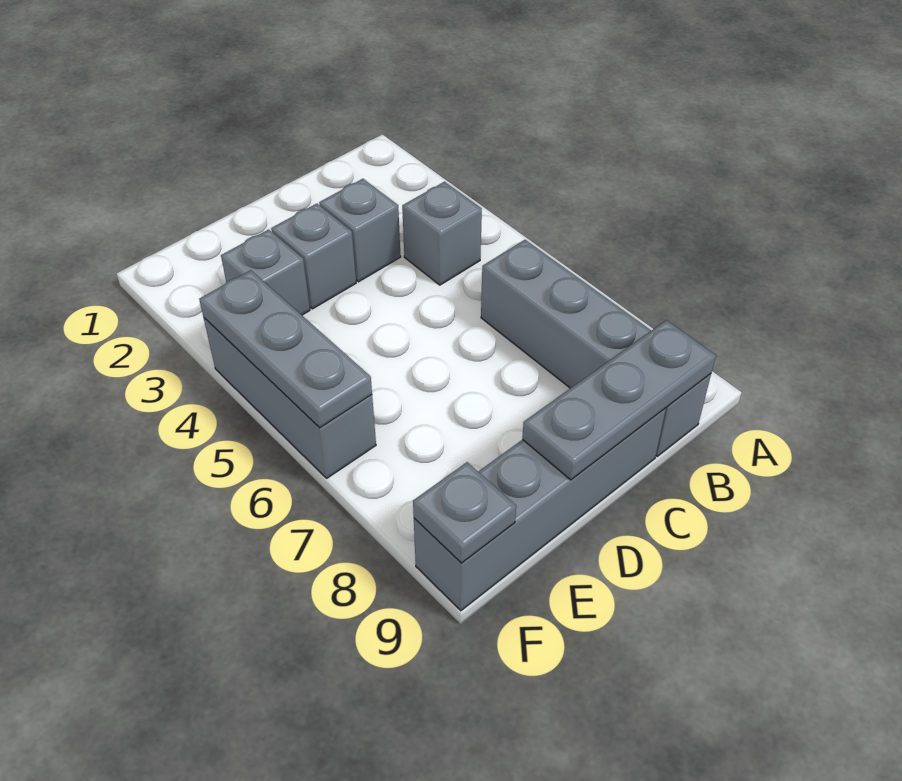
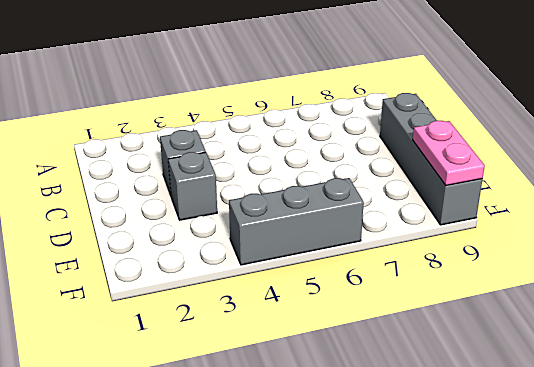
pink 1x2 plate [413,121,485,185] -> grey 1x1 plate [413,462,516,563]
none -> grey 1x1 brick [402,182,482,285]
none -> grey 1x4 brick [481,240,711,456]

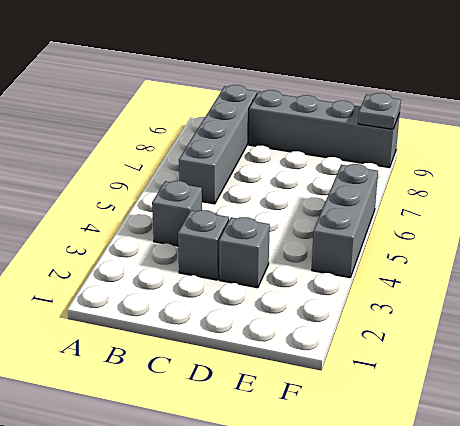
none -> grey 1x1 brick [221,229,310,315]
none -> grey 1x3 plate [522,320,716,480]

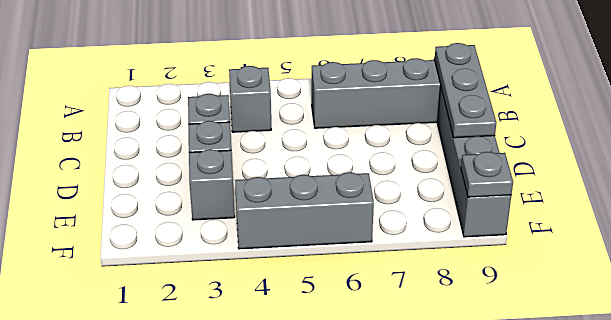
none -> grey 1x3 plate [199,270,372,428]

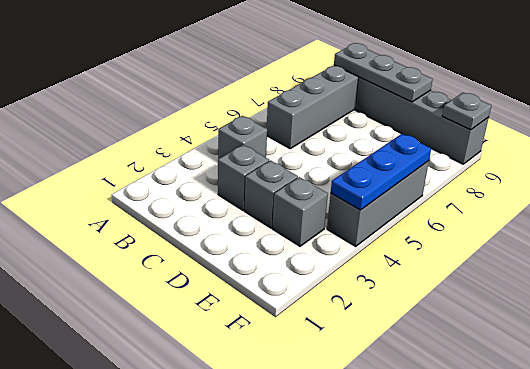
blue 1x3 plate [331,134,431,210] -> grey 1x3 plate [199,270,372,428]

